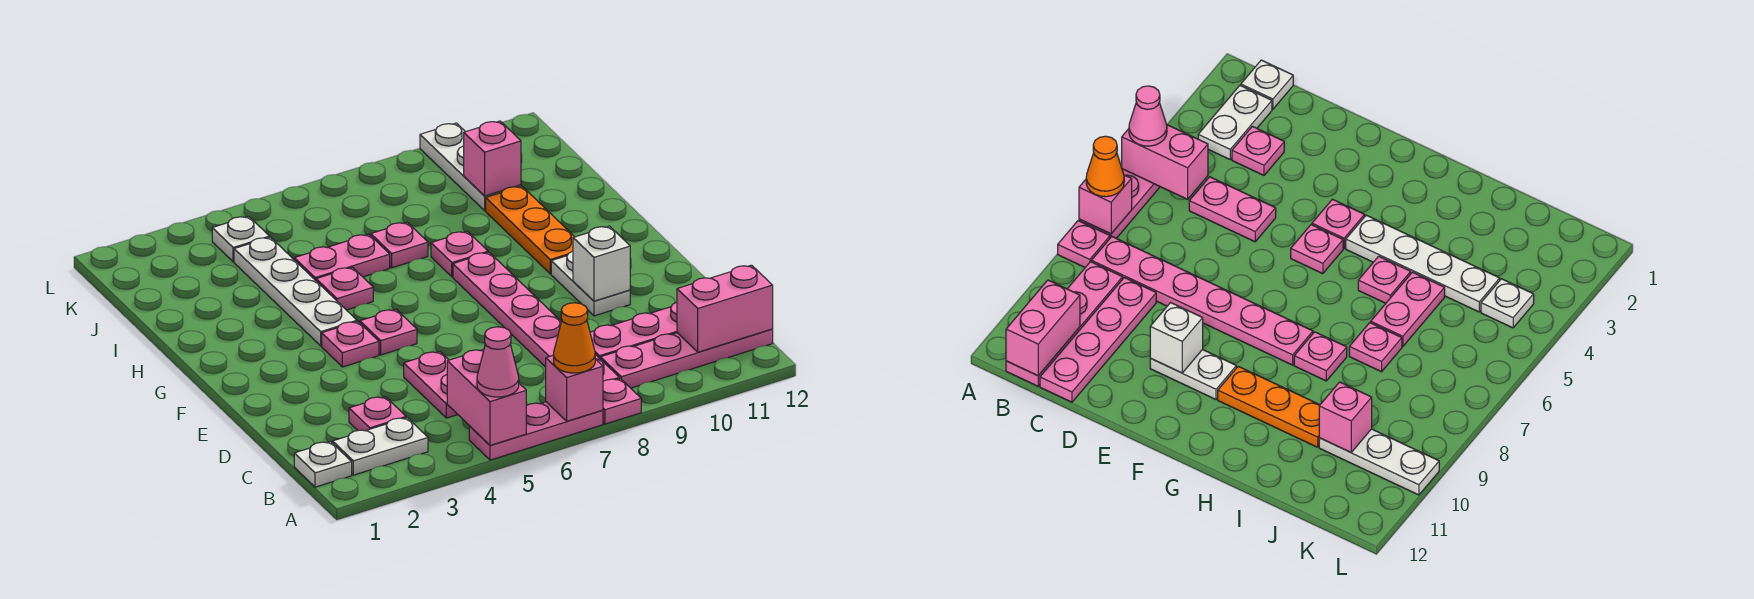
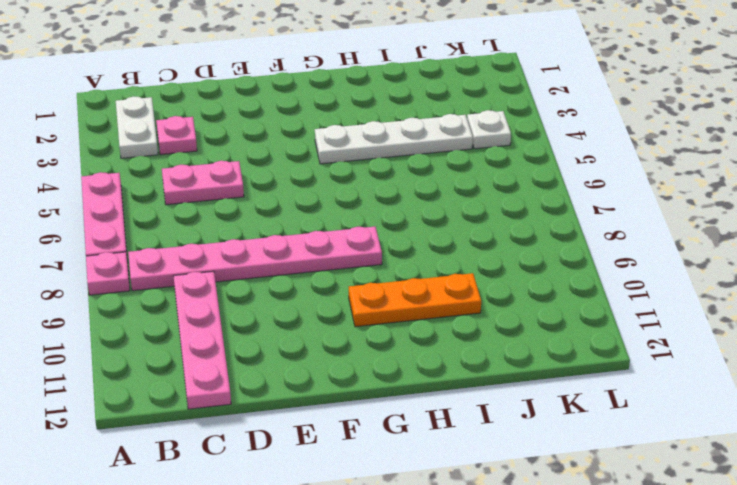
none -> white 1x1 plate [294,442,352,487]
none -> pink 1x4 plate [600,329,773,388]
none -> white 1x2 plate [551,251,630,316]

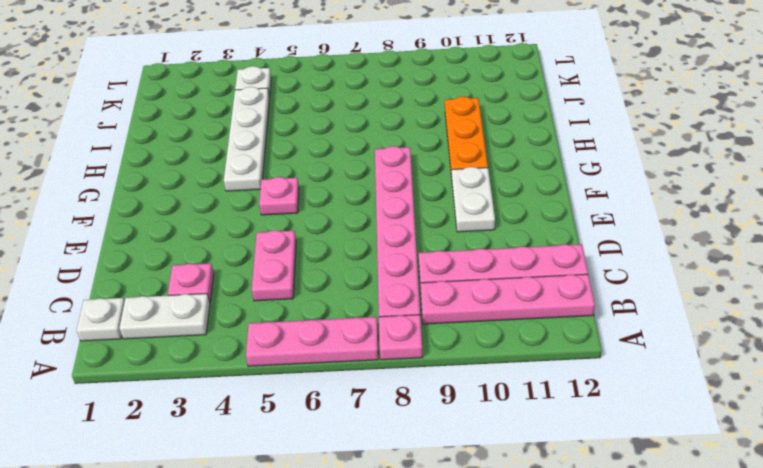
none -> pink 1x1 plate [322,322,379,367]
none -> pink 1x1 plate [316,267,373,310]
none -> pink 1x1 plate [431,231,488,277]

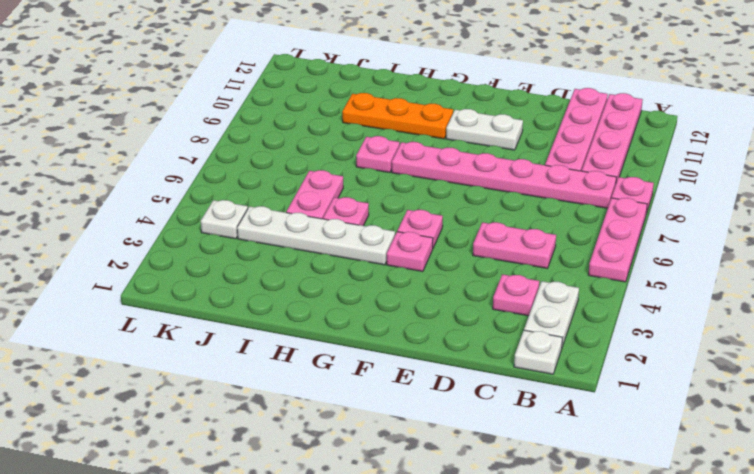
none -> pink 1x1 plate [371,222,428,268]
none -> white 1x3 plate [420,123,521,211]
none -> pink 1x2 brick [447,349,526,445]

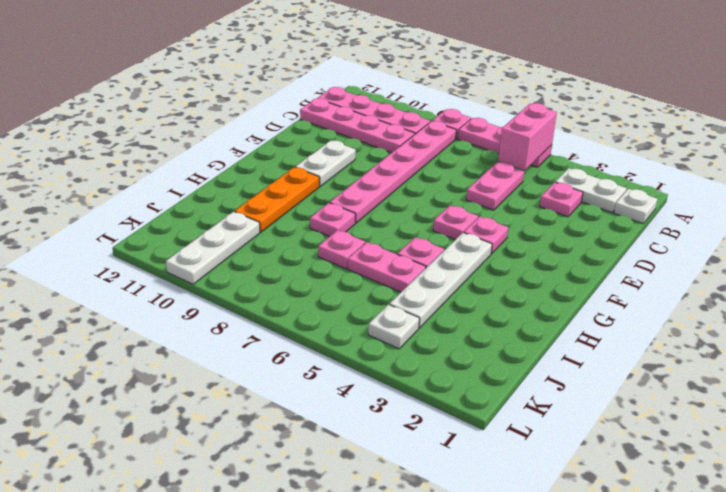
none -> pink 1x1 brick [546,355,603,421]
none -> pink 1x2 brick [677,265,773,352]
none -> white 1x1 brick [573,226,630,301]

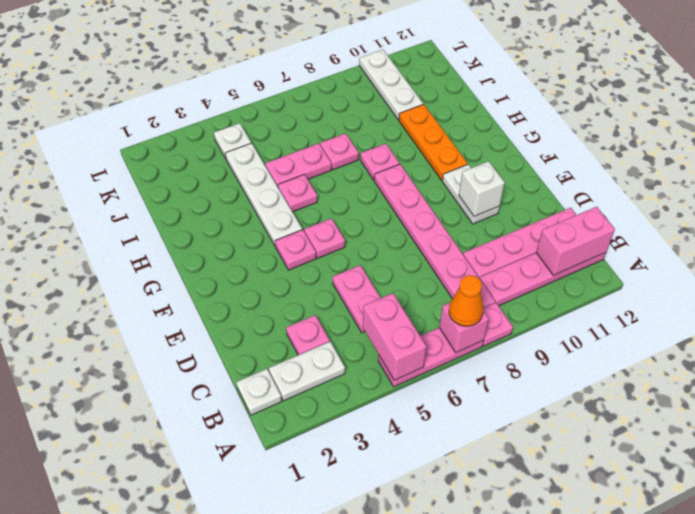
none -> pink 1x1 brick [464,121,521,196]
none -> pink 1x1 cone [477,327,519,397]

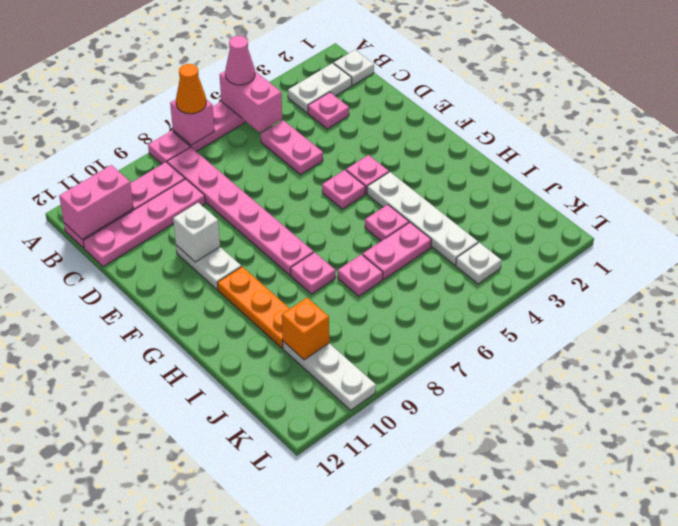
orange 1x1 brick [282,298,329,360] -> pink 1x1 brick [464,121,521,196]

